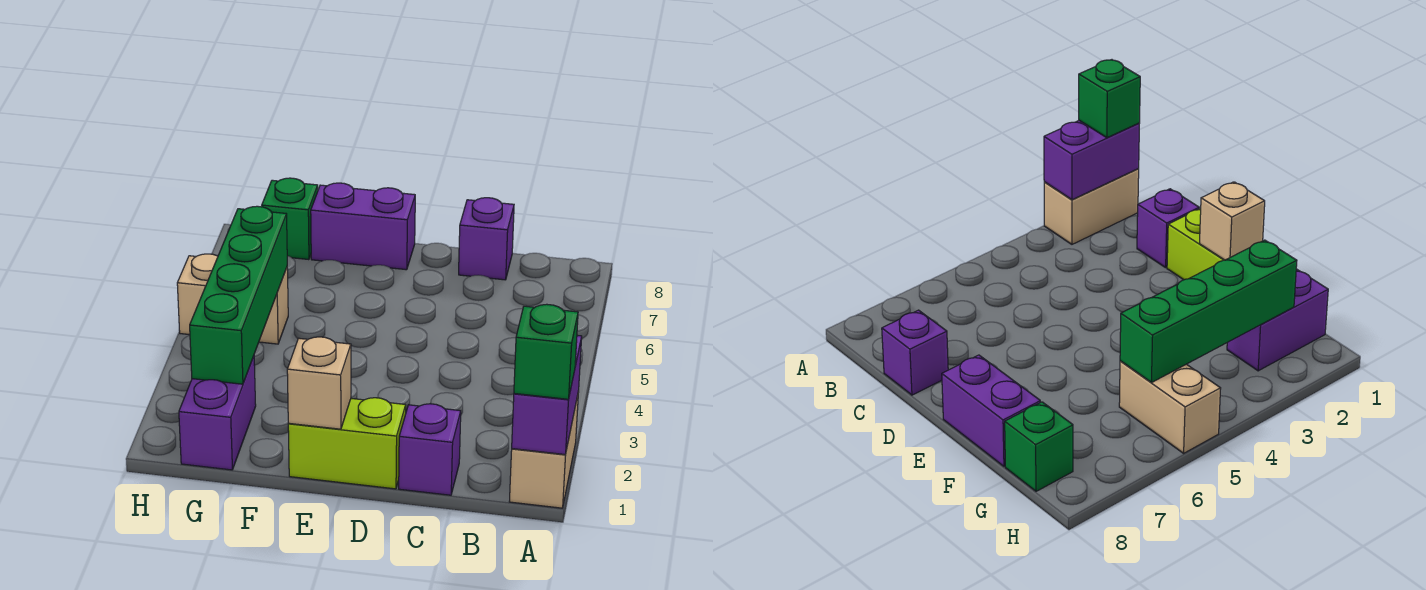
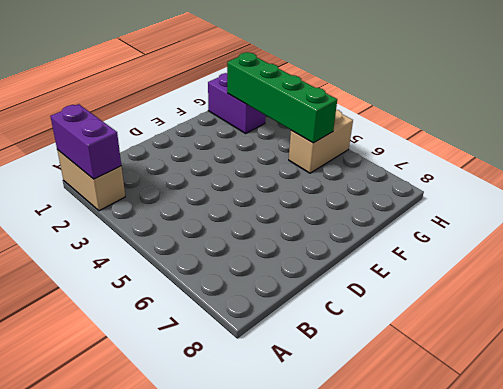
none -> purple 1x1 brick [399,404,461,495]
none -> purple 1x1 brick [459,198,514,280]
none -> lime 1x2 brick [288,398,406,489]

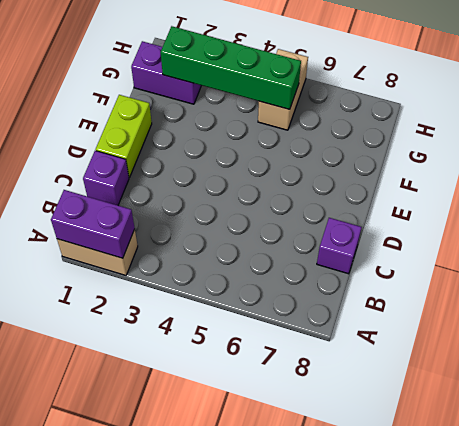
none -> purple 1x2 brick [311,183,415,270]
none -> green 1x1 brick [262,178,318,260]
none -> tan 1x1 brick [287,337,351,429]

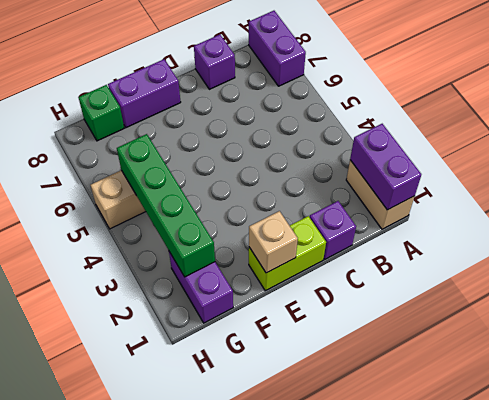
purple 1x2 brick [249,11,306,86] -> none
none -> green 1x1 brick [514,304,578,399]

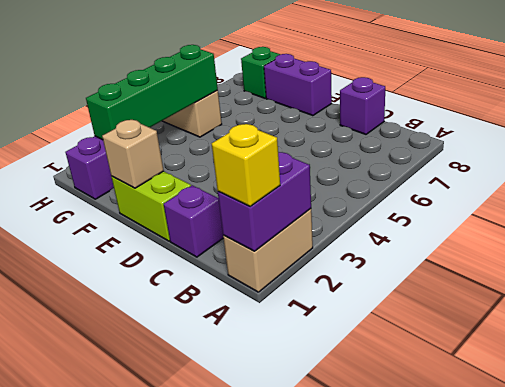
yellow 1x1 brick [212,124,280,207] -> green 1x1 brick [514,304,578,399]

